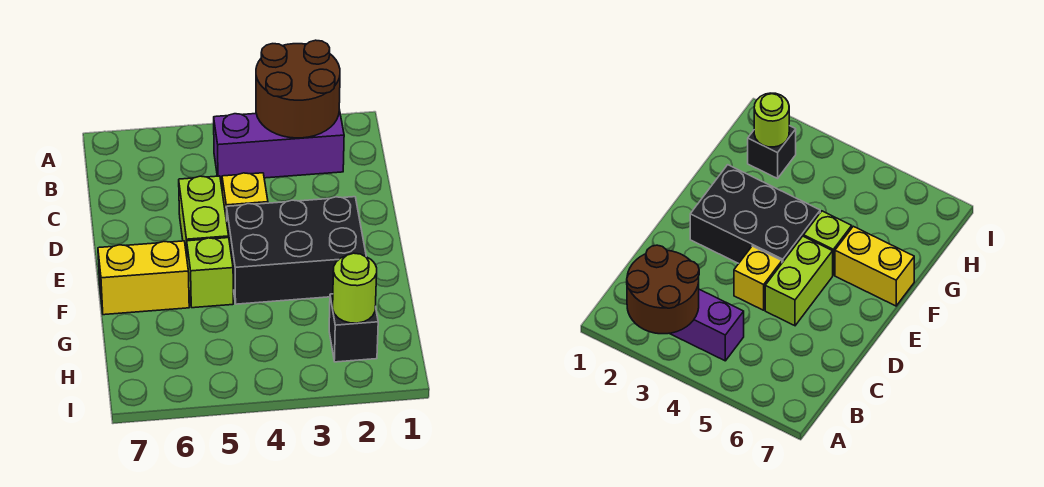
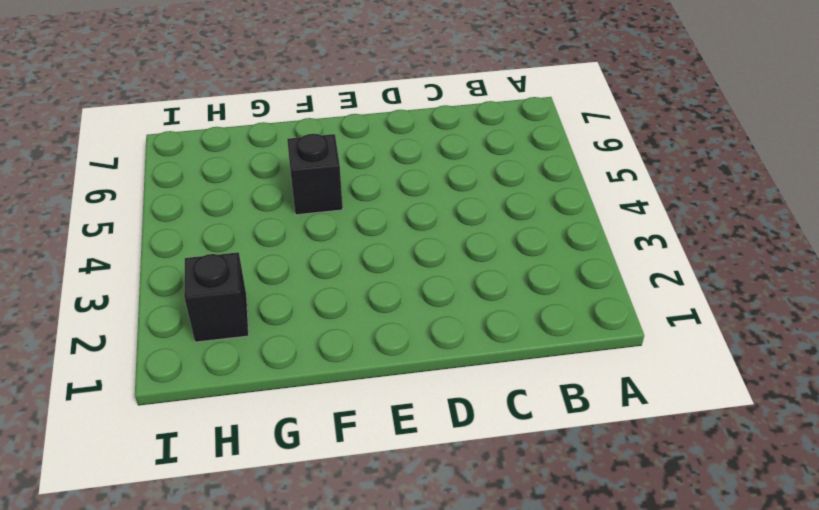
black 1x1 brick [287,134,343,215] -> lime 1x1 brick [187,238,233,308]
none -> purple 1x3 brick [214,110,344,181]
none -> yellow 1x1 brick [222,173,268,221]

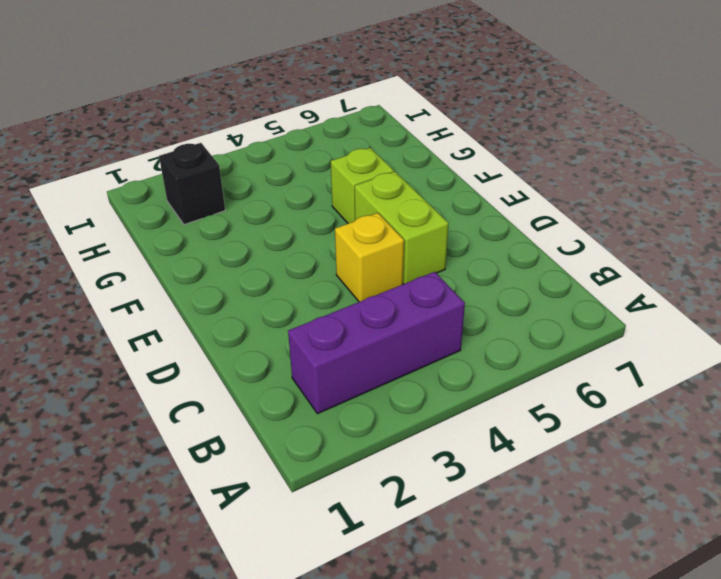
none -> black 2x3 brick [226,197,366,304]
none -> yellow 1x2 brick [98,241,189,315]

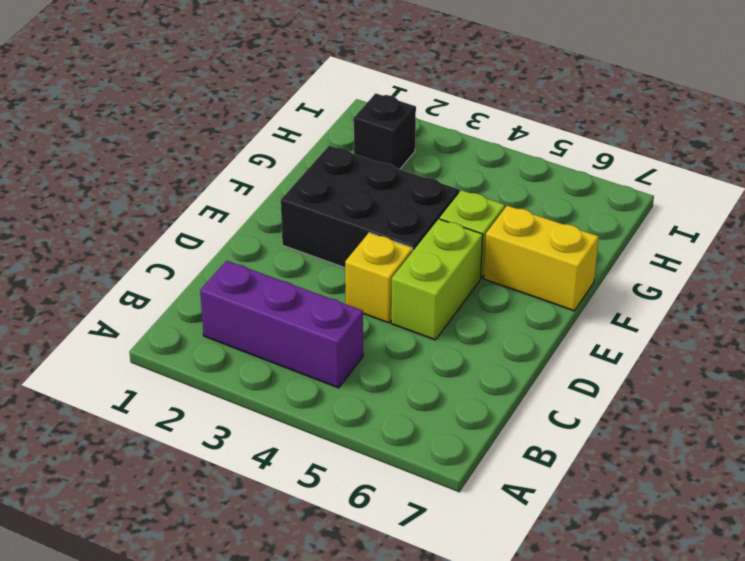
none -> brown 2x2 round brick [256,40,340,138]
none -> lime 1x1 round brick [333,253,377,323]

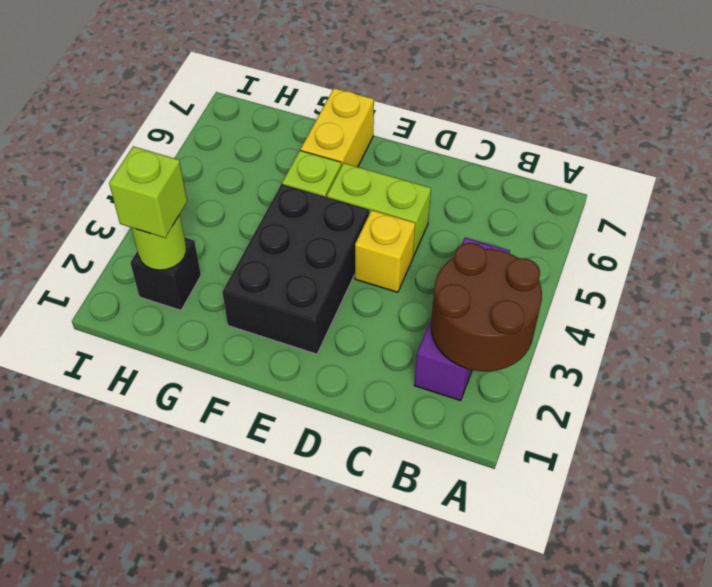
lime 1x1 brick [109,146,187,238] -> none

